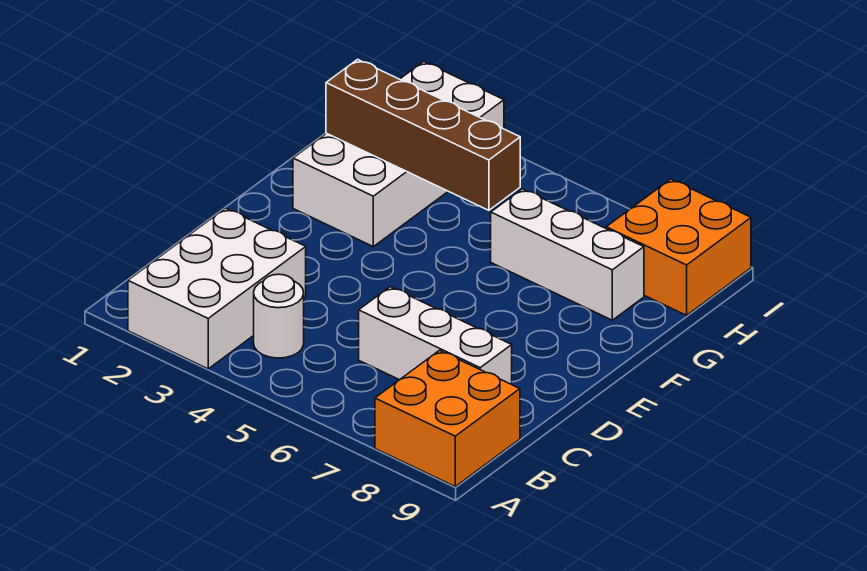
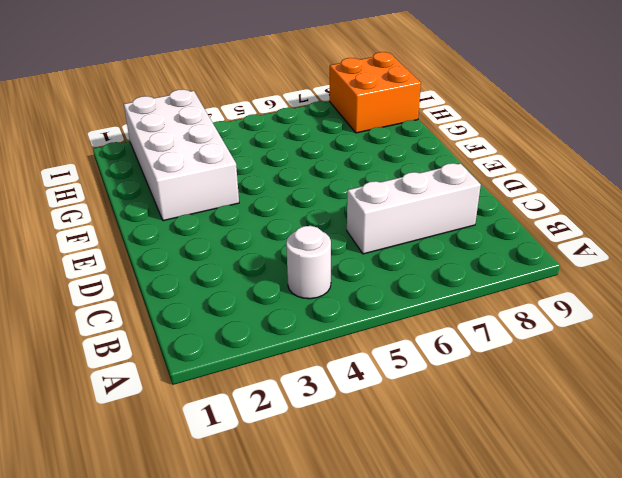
none -> white 2x3 brick [128,208,306,369]
none -> orange 2x2 brick [375,350,520,486]

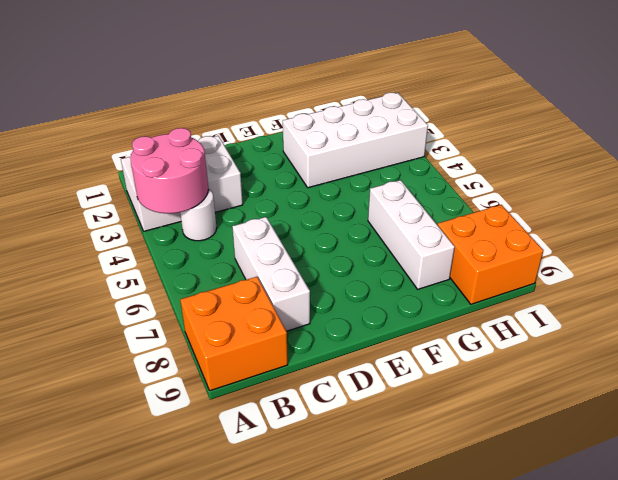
pink 2x2 round brick [130,128,208,213] -> none
none -> brown 1x4 brick [326,59,520,210]

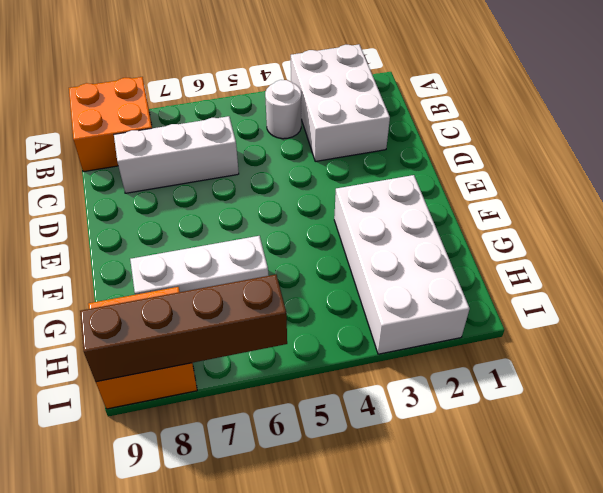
brown 1x4 brick [80,274,287,382] -> brown 1x4 brick moved to [326,59,520,210]

